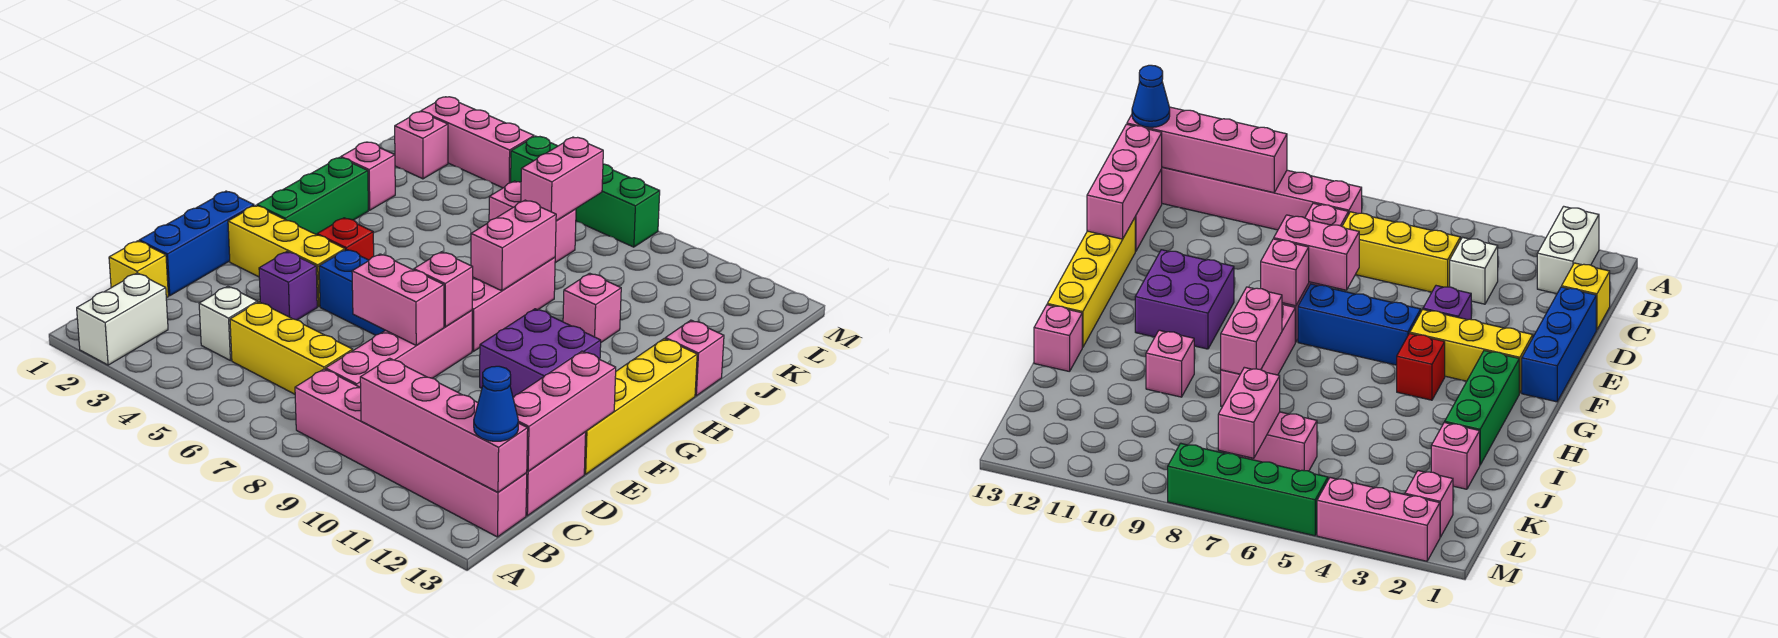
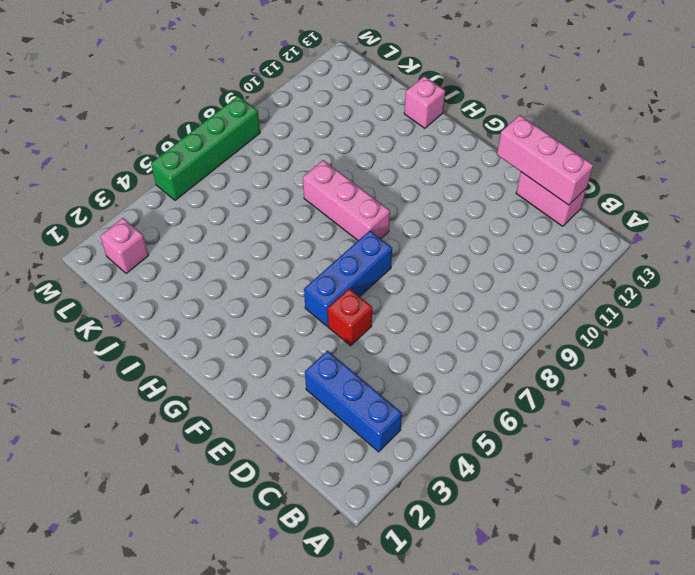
blue 1x3 brick [305,351,402,452] -> blue 1x3 brick moved to [139,191,254,296]
red 1x1 brick [328,289,372,346] -> red 1x1 brick moved to [317,218,374,260]
none -> white 1x2 brick [77,273,168,365]
none -> pink 1x6 brick [295,369,527,537]
none -> yellow 1x1 brick [109,241,168,298]
none -> white 1x1 brick [199,286,257,361]

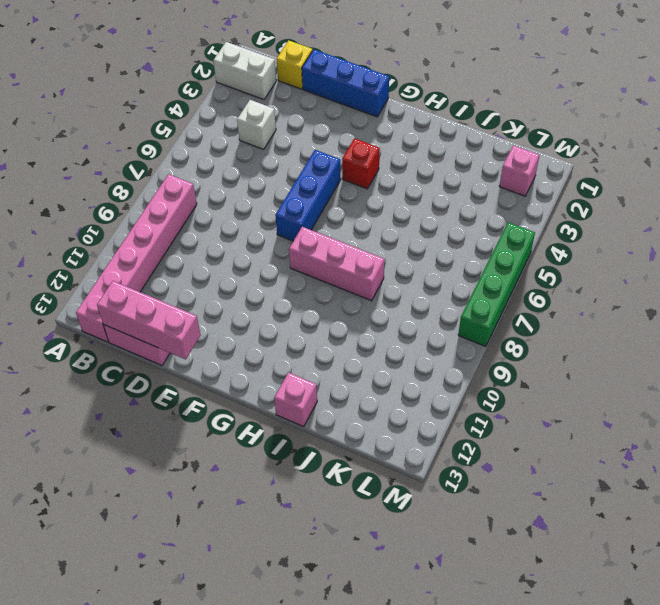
none -> yellow 1x3 brick [230,302,353,394]
none -> pink 1x4 brick [326,310,472,388]
none -> purple 1x1 brick [259,252,317,320]
none -> yellow 1x4 brick [584,339,697,474]

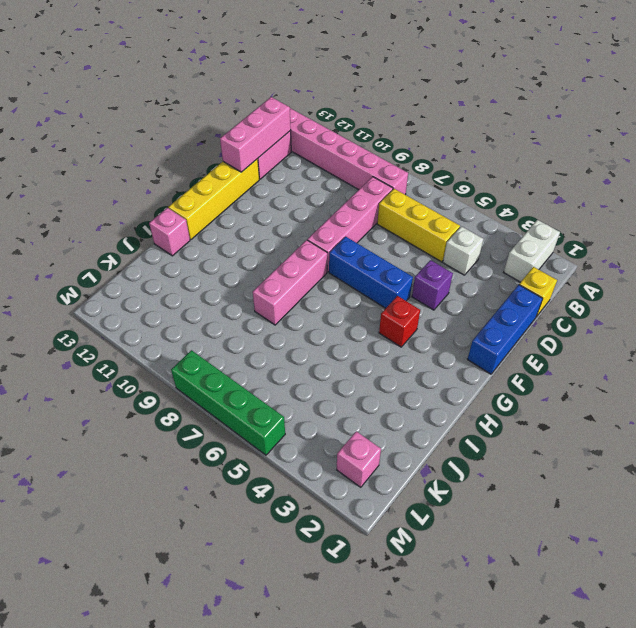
none -> yellow 1x3 brick [228,205,345,307]
none -> purple 2x2 brick [480,309,601,397]
none -> green 1x3 brick [257,157,368,235]
none -> pink 1x1 brick [563,273,621,342]

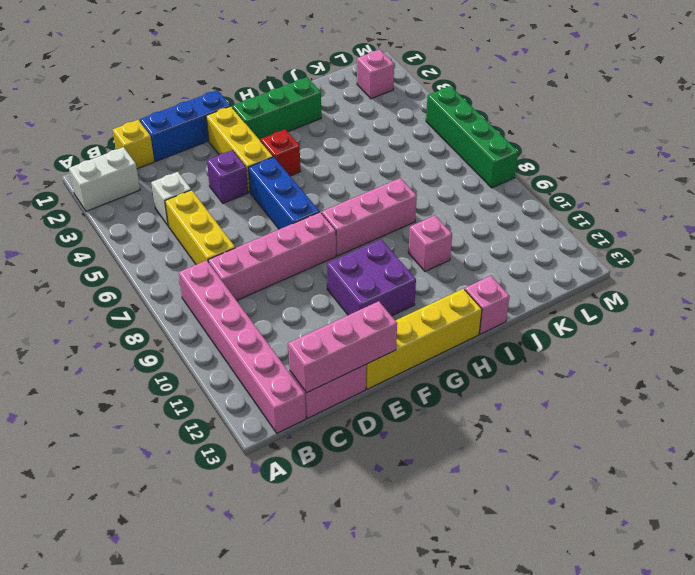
none -> pink 1x1 brick [341,142,395,210]
none -> pink 1x2 brick [489,181,576,263]
none -> pink 1x3 brick [421,97,534,188]
none -> pink 1x4 brick [360,358,528,492]

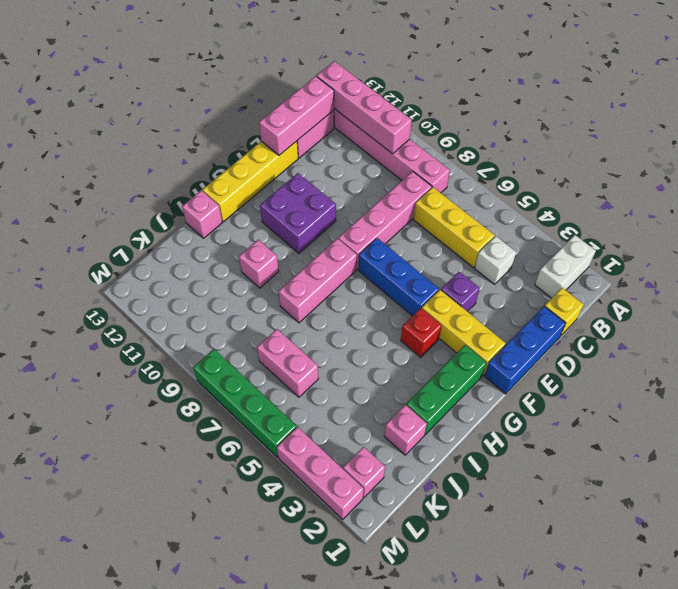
none -> pink 1x2 brick [352,254,444,345]
none -> pink 1x1 brick [414,252,473,327]
none -> pink 1x2 brick [471,200,556,291]
none -> pink 1x2 brick [521,137,603,221]

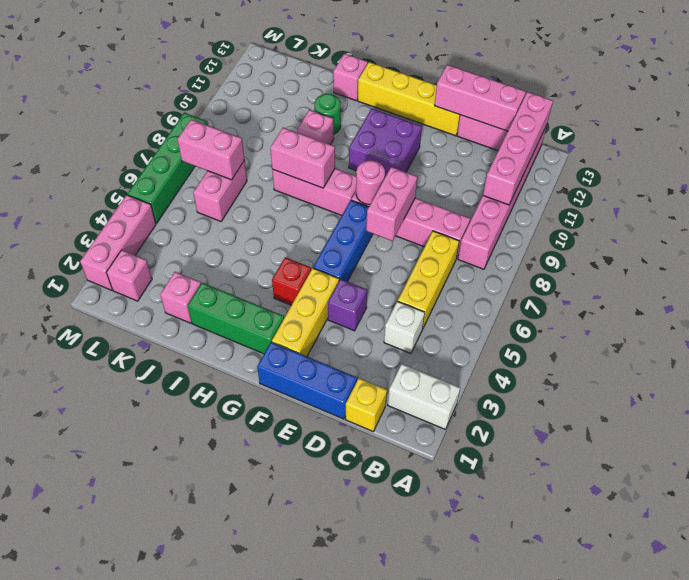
pink 1x1 round brick [356,161,385,205] -> pink 1x1 brick [414,252,473,327]
green 1x1 round brick [314,94,341,134] -> none
none -> blue 1x1 cone [474,366,518,441]

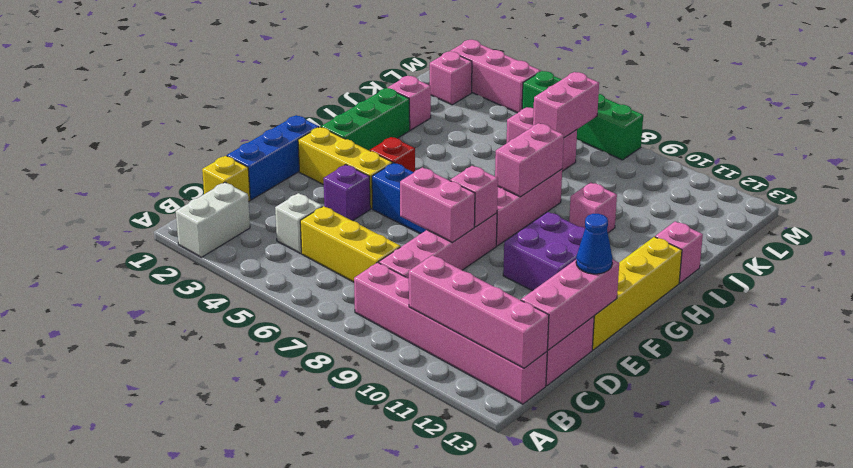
blue 1x1 cone [576,214,613,274] -> blue 1x1 cone moved to [474,366,518,441]

